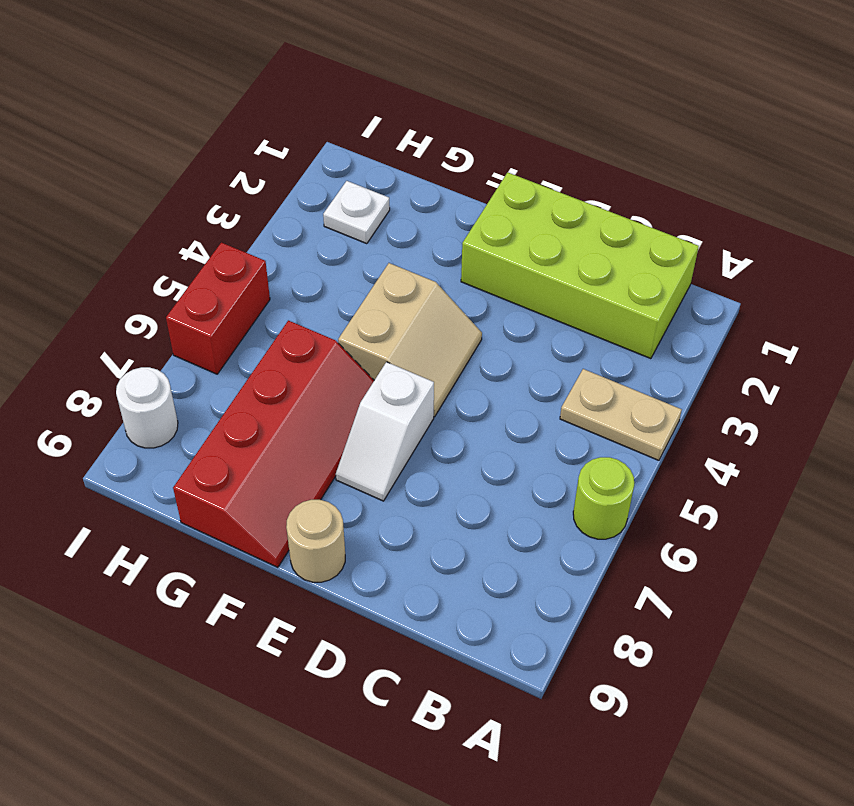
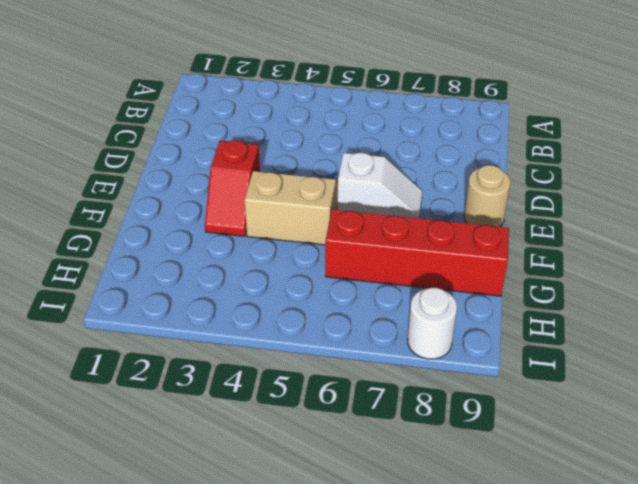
red 1x2 slope [205,140,260,236] -> none
none -> tan 1x2 plate [560,369,682,460]
none -> lime 1x1 round brick [573,457,634,539]

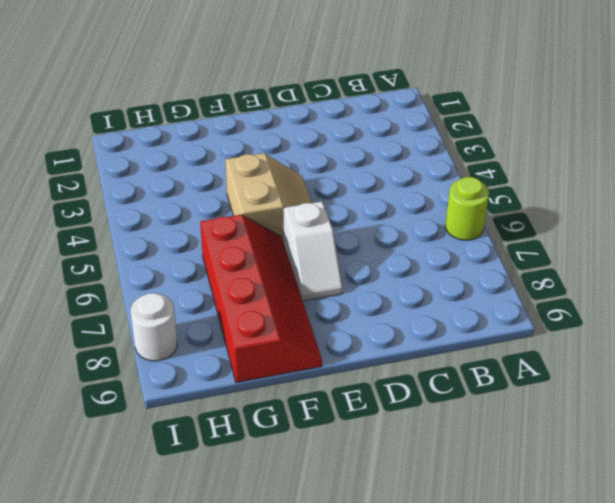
none -> tan 1x2 plate [560,369,682,460]
none -> lime 2x4 brick [461,172,699,359]

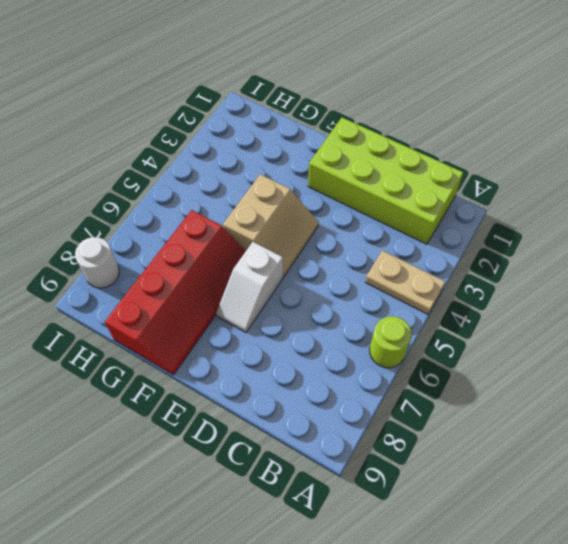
none -> tan 1x1 round brick [286,500,345,582]
none -> white 1x1 plate [323,181,390,244]

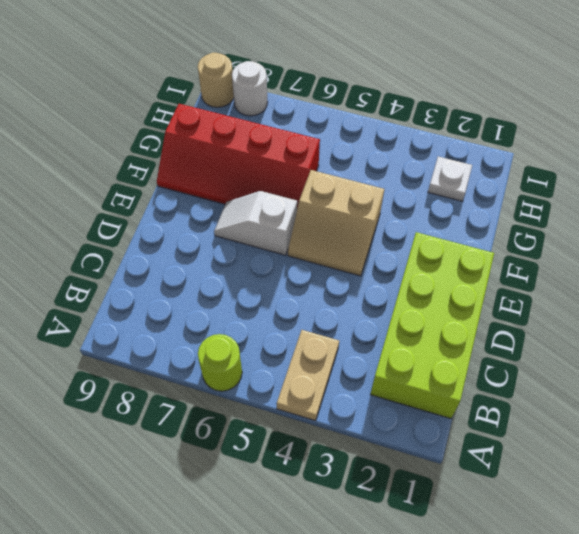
tan 1x1 round brick [198,53,234,107] -> tan 1x1 round brick moved to [286,500,345,582]
none -> red 1x2 brick [166,243,270,374]

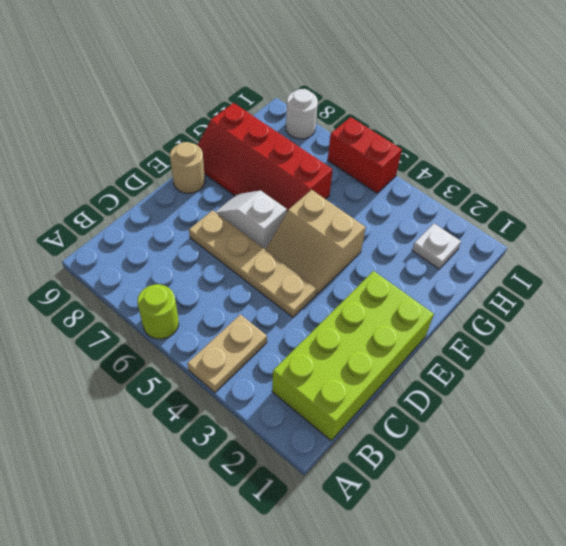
tan 1x4 plate [189,210,317,317] -> none

